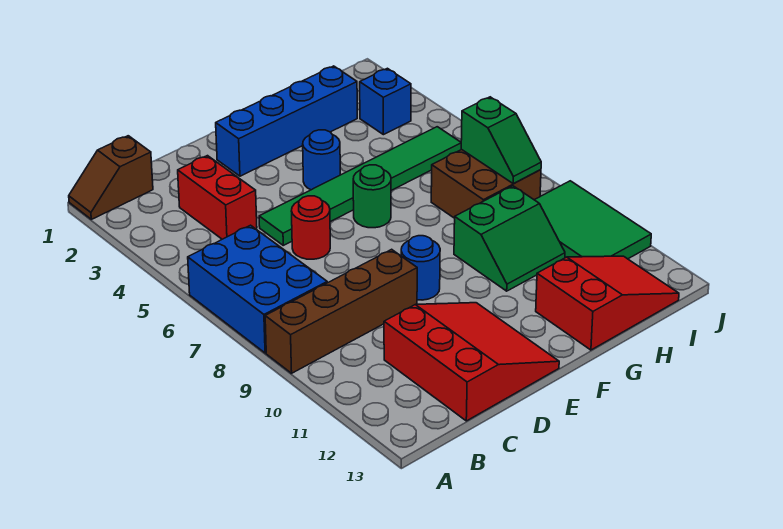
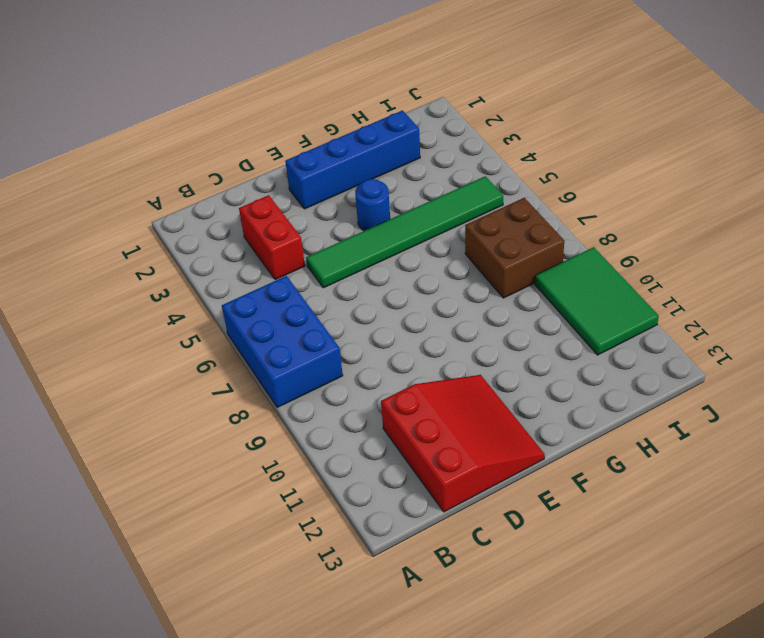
none -> brown 1x2 slope [69,136,153,219]
none -> brown 1x4 brick [265,249,417,373]
none -> red 1x1 round brick [292,196,330,259]

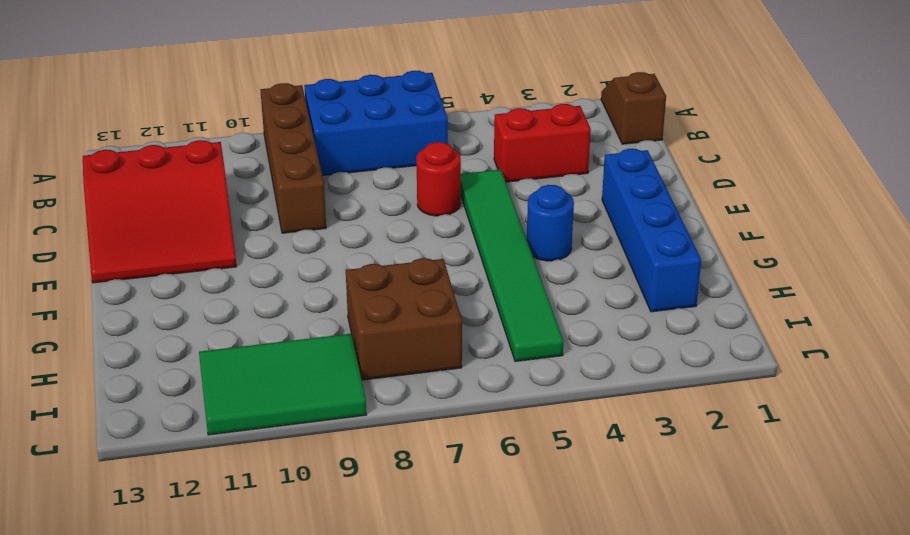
none -> blue 1x1 round brick [401,236,440,300]
none -> green 1x1 round brick [353,165,391,228]
none -> green 2x2 slope [454,186,565,291]

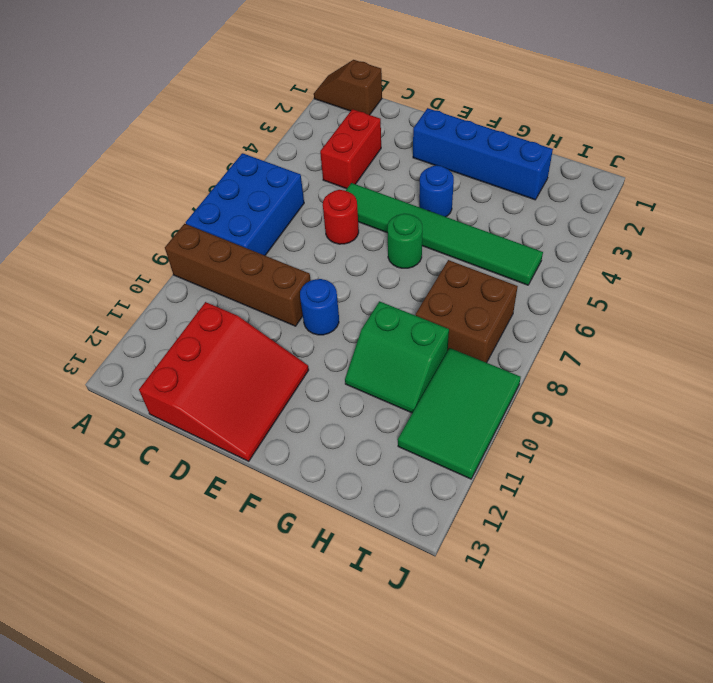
none -> red 2x3 slope [536,256,679,350]
none -> blue 1x1 brick [360,68,411,135]
none -> green 1x2 slope [461,97,541,183]

